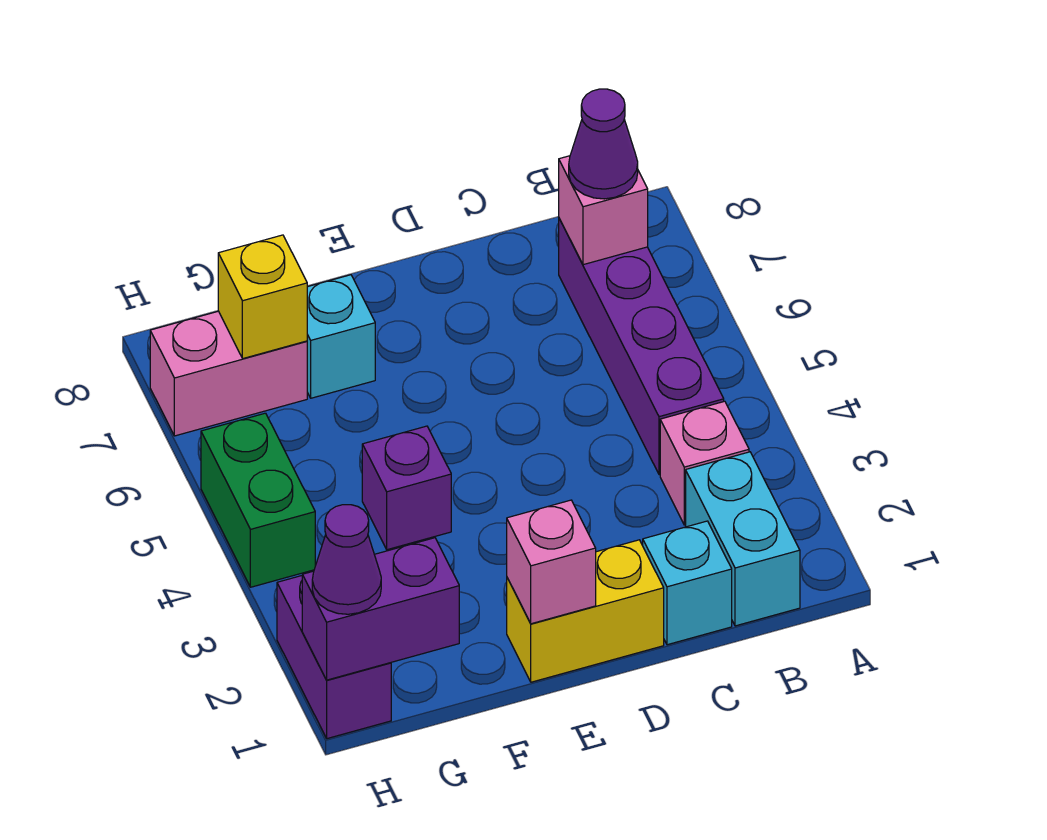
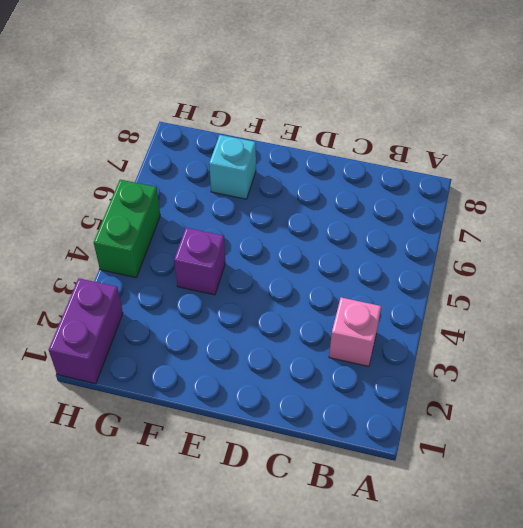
none -> cyan 1x2 brick [686,452,800,626]
none -> purple 1x4 brick [559,219,724,475]
none -> cyan 1x1 brick [643,521,732,645]

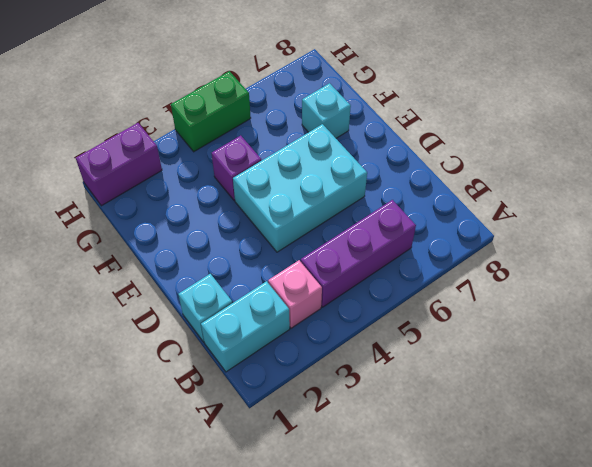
purple 1x3 brick [301,200,416,307] -> purple 1x4 brick [559,219,724,475]
cyan 2x3 brick [233,124,367,252] -> none
none -> yellow 1x2 brick [507,540,664,682]
none -> pink 1x2 brick [150,311,307,436]
none -> pink 1x1 brick [559,156,648,265]

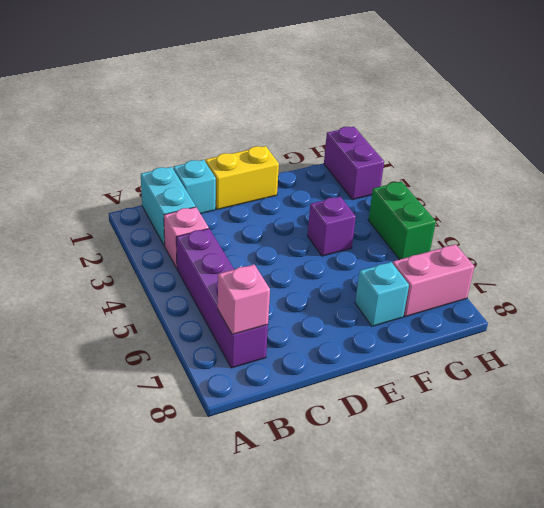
none -> pink 1x1 brick [507,500,596,624]
none -> purple 1x2 brick [302,538,459,680]
none -> yellow 1x1 brick [218,235,307,358]

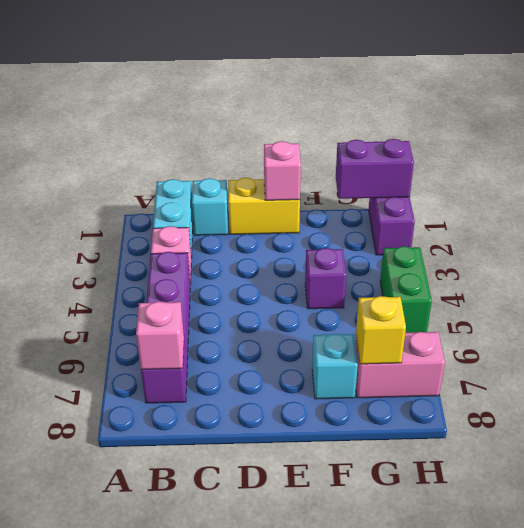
none -> purple 1x1 cone [569,89,638,199]
none -> purple 1x1 cone [312,505,381,614]

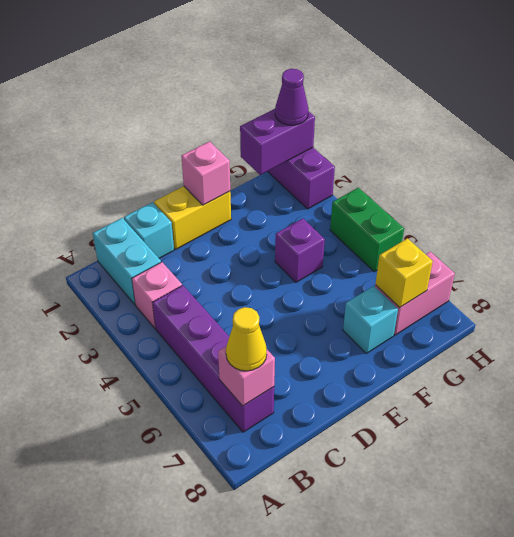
yellow 1x1 cone [226,307,267,371] -> purple 1x1 cone [569,89,638,199]

